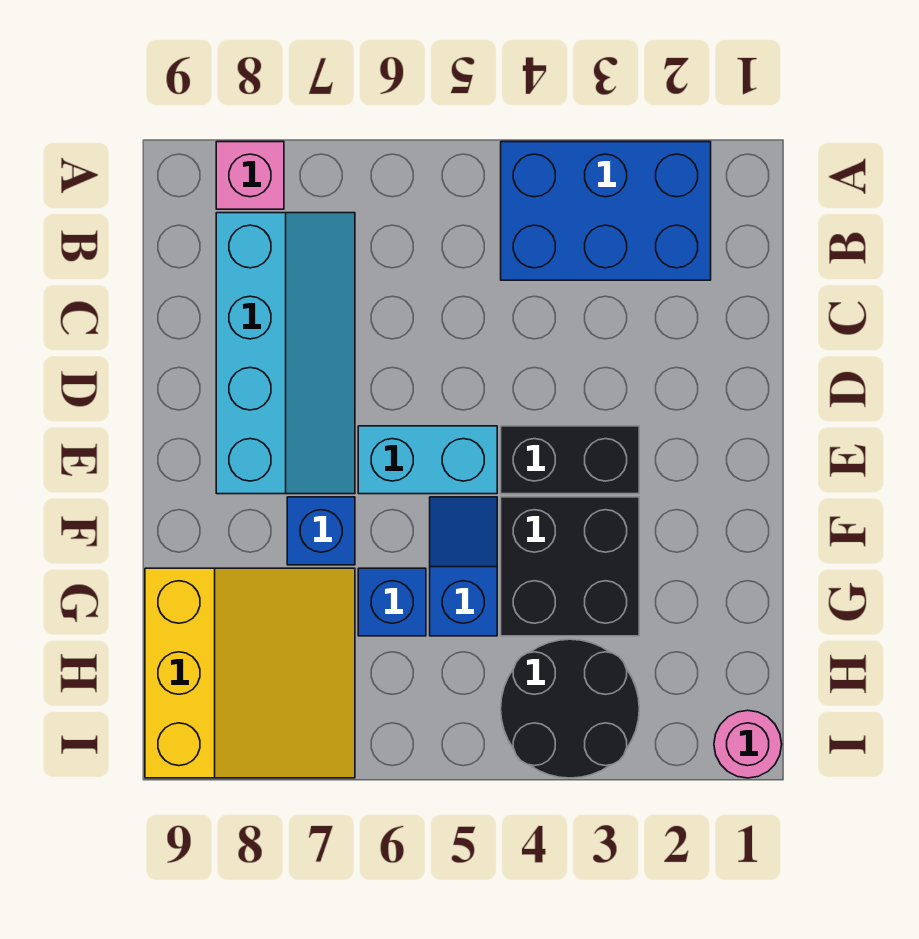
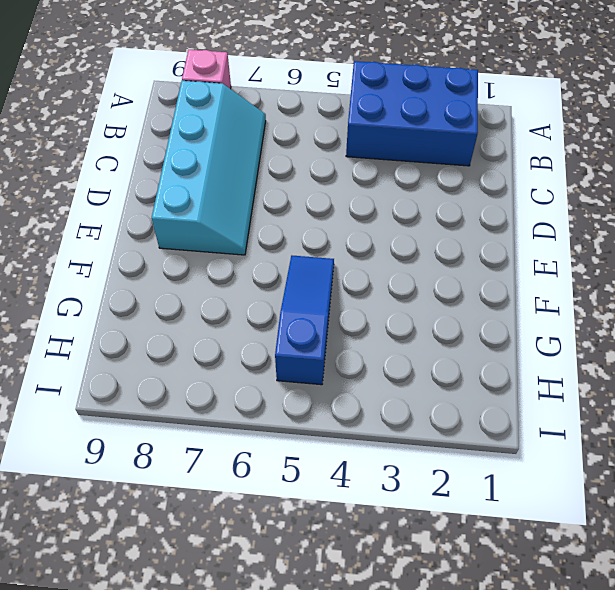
blue 1x3 slope [275,256,334,385] -> blue 1x2 slope [430,497,497,636]
none -> black 1x2 brick [501,426,639,494]
none -> cyan 1x2 brick [358,426,497,494]
none -> black 2x2 brick [501,497,639,636]

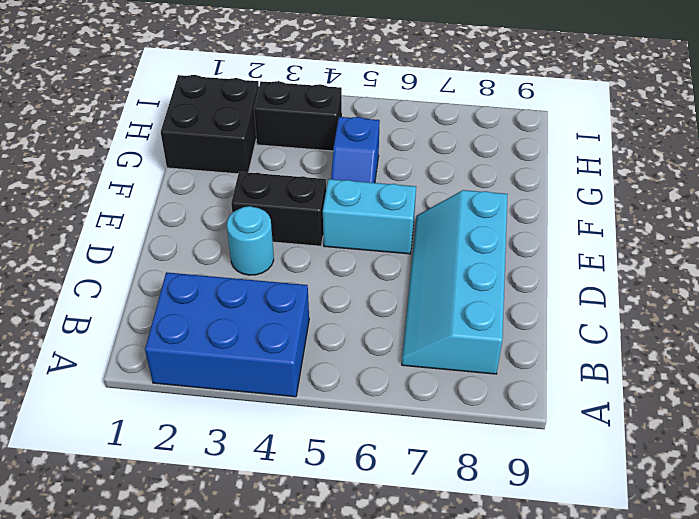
cyan 1x1 round brick [227,206,274,275] -> none
black 2x2 brick [161,75,259,174] -> black 2x2 brick moved to [501,497,639,636]
black 1x2 brick [254,81,342,151] -> black 2x2 round brick [501,639,639,778]
none -> pink 1x1 brick [216,142,284,209]
none -> blue 1x1 brick [287,497,355,565]
none -> blue 1x1 brick [358,568,426,636]

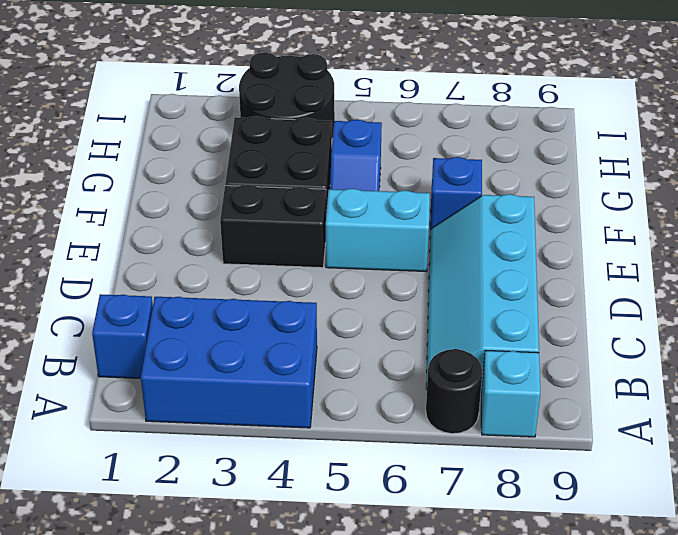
black 1x1 round brick [426,349,482,434] -> none
cyan 1x1 brick [481,350,540,437] -> pink 1x1 brick [216,142,284,209]
blue 1x1 brick [92,294,153,378] -> blue 1x1 brick moved to [358,568,426,636]
none -> yellow 3x3 slope [145,568,355,778]
none -> pink 1x1 round brick [714,710,782,778]

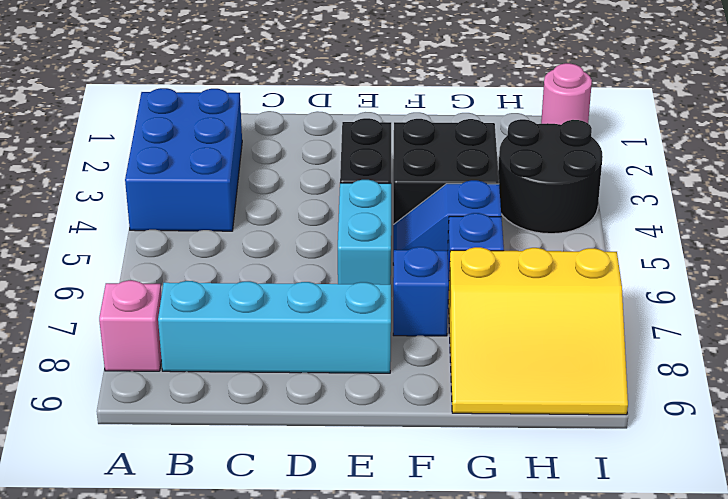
yellow 3x3 slope [448,247,628,415] -> yellow 3x3 slope turned to [145,568,355,778]

